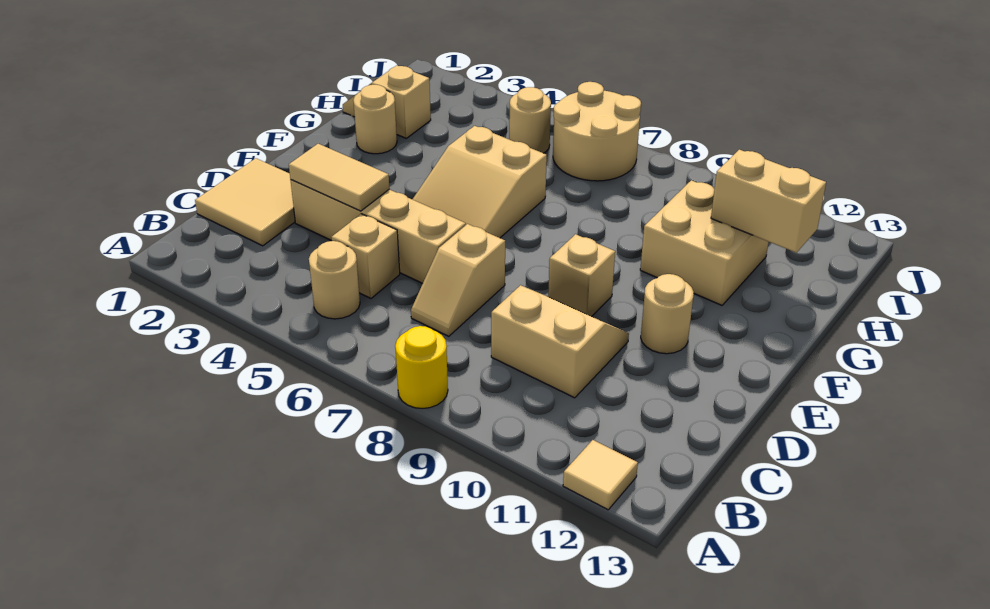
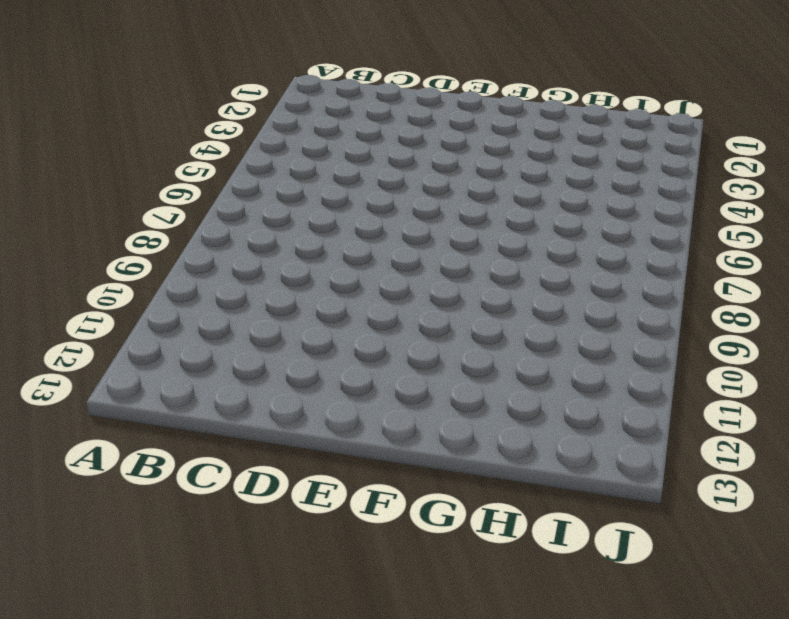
none -> yellow 1x1 round brick [395,326,448,409]
none -> tan 1x1 tile [563,440,638,510]
none -> tan 1x1 round brick [309,241,360,319]

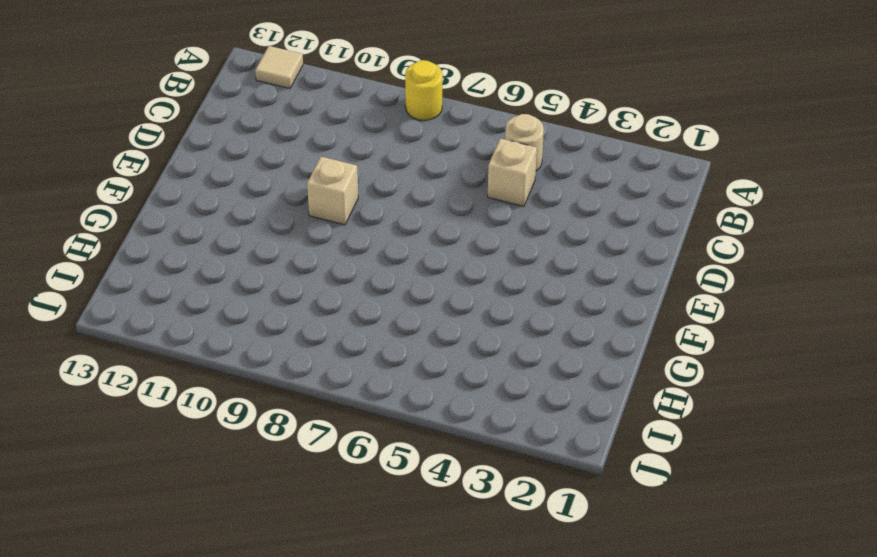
none -> tan 2x2 tile [195,158,295,246]
none -> tan 1x2 slope [411,224,505,336]
none -> tan 2x2 slope [491,285,629,398]

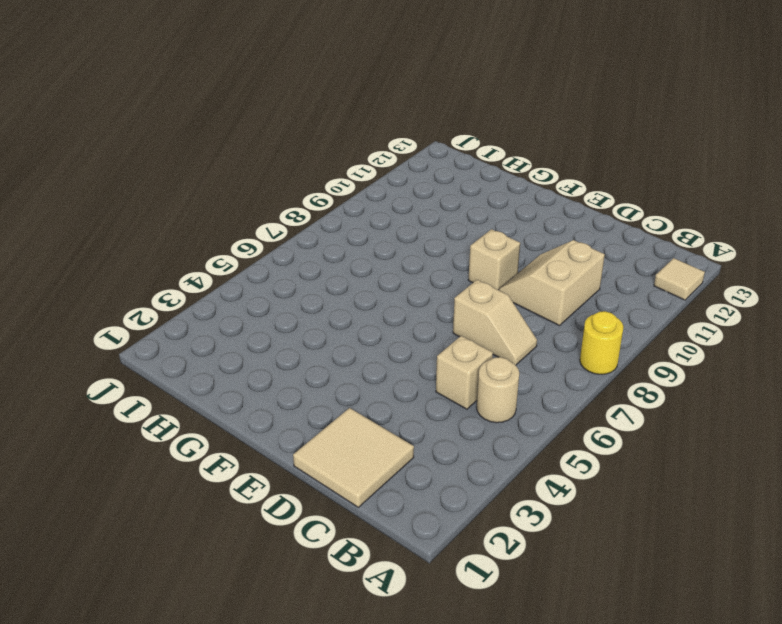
none -> tan 1x4 brick [290,180,466,283]
none -> tan 2x3 slope [413,126,547,238]
none -> tan 1x1 round brick [641,274,694,354]

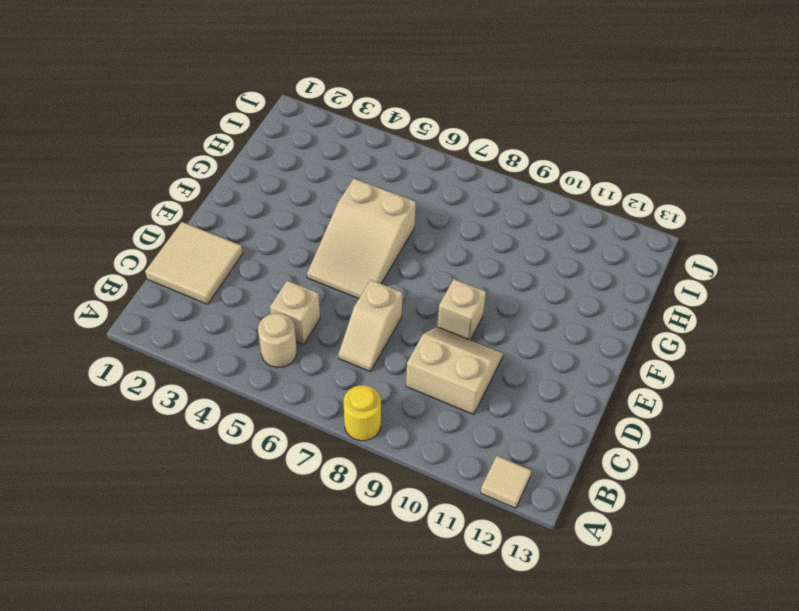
none -> tan 1x4 brick [290,180,466,283]
none -> tan 1x1 round brick [641,274,694,354]
none -> tan 1x1 round brick [353,85,397,154]

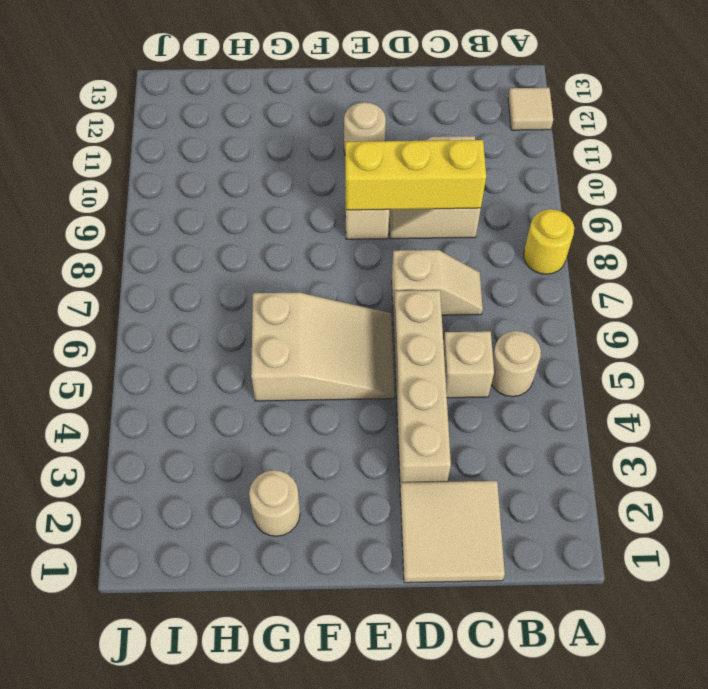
yellow 1x3 brick [345,140,486,210] -> none
none -> tan 2x2 brick [640,180,769,305]
none -> tan 1x2 slope [343,66,431,138]
none -> tan 1x1 round brick [509,87,551,153]

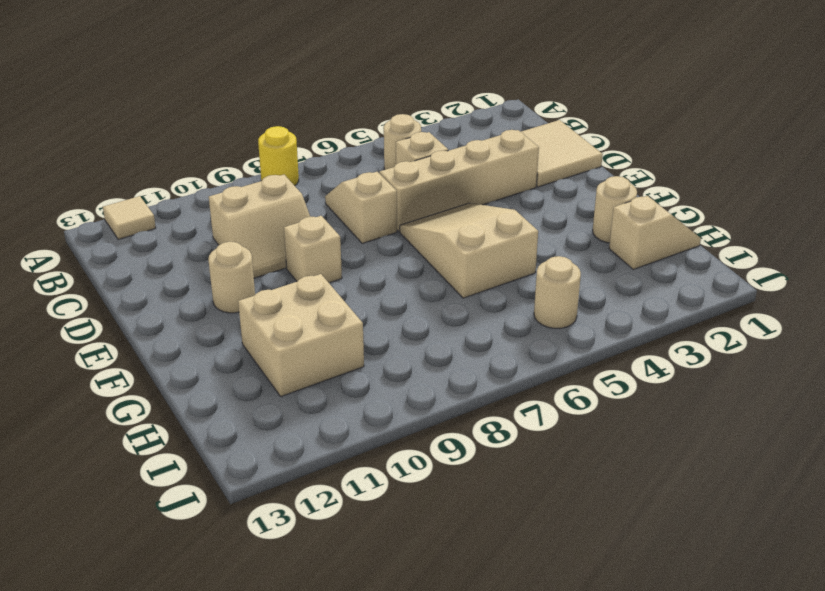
none -> tan 2x2 round brick [553,82,641,181]
none -> tan 1x2 tile [289,144,390,211]
none -> tan 1x2 brick [711,150,826,253]

